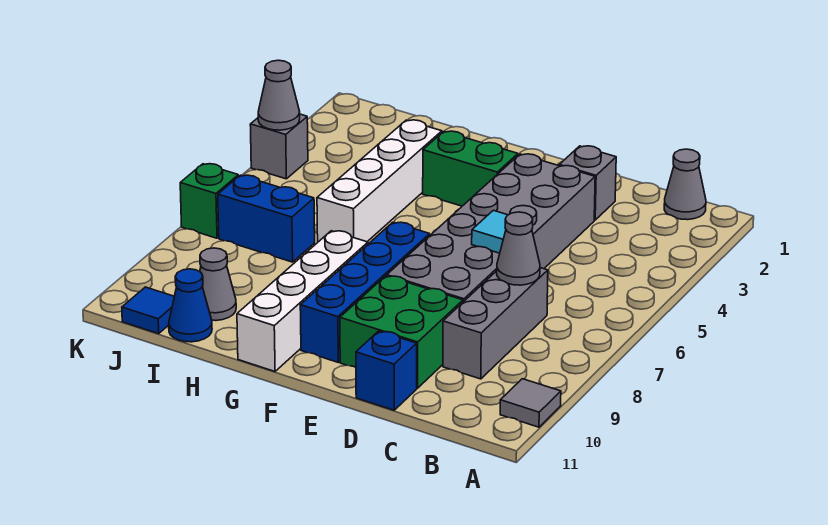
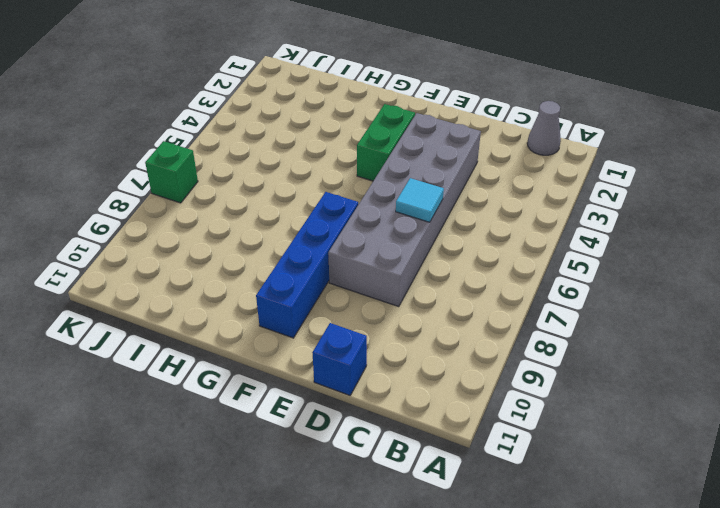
green 1x2 brick [357,104,415,181] -> green 1x2 brick turned to [423,131,518,206]
none -> grey 1x1 tile [500,379,561,427]
none -> grey 1x3 brick [443,268,548,379]
none -> grey 1x1 brick [559,146,616,220]

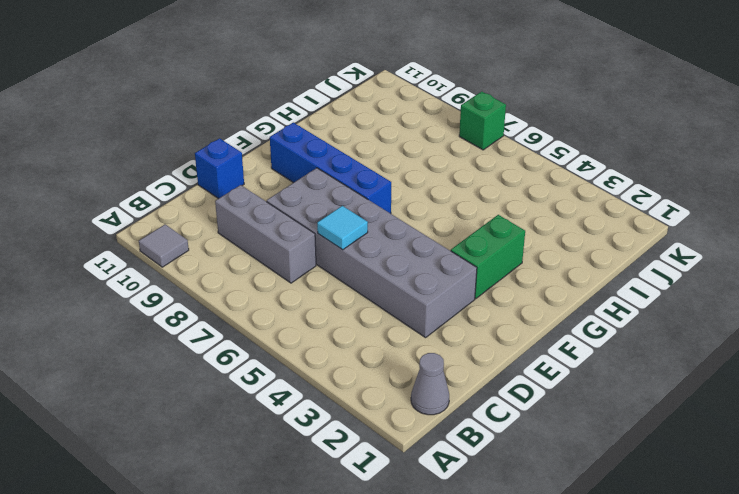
none -> grey 1x1 brick [559,146,616,220]
none -> green 2x2 brick [340,276,463,388]
none -> white 1x4 brick [237,231,368,371]

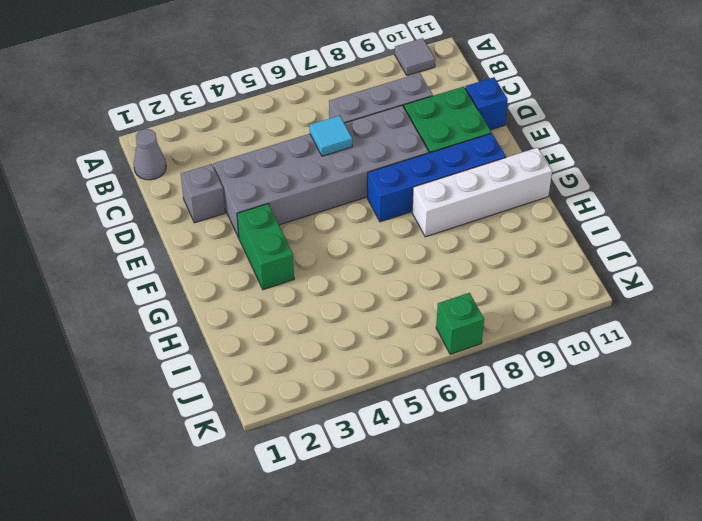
none -> white 1x4 brick [317,120,442,242]
none -> blue 1x2 brick [218,175,315,262]
none -> grey 1x1 cone [200,248,236,321]

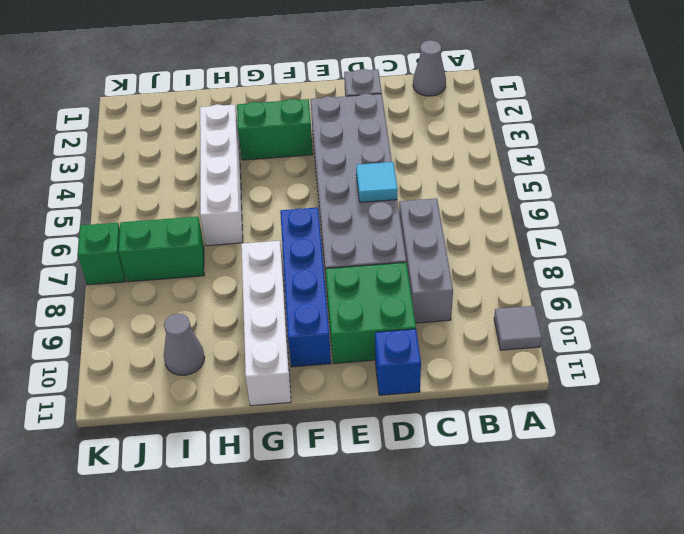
green 1x2 brick [119,217,204,282] -> blue 1x2 brick [218,175,315,262]
none -> blue 1x1 cone [169,269,212,342]
none -> blue 1x1 tile [122,287,174,334]
none -> grey 1x1 brick [250,114,308,179]

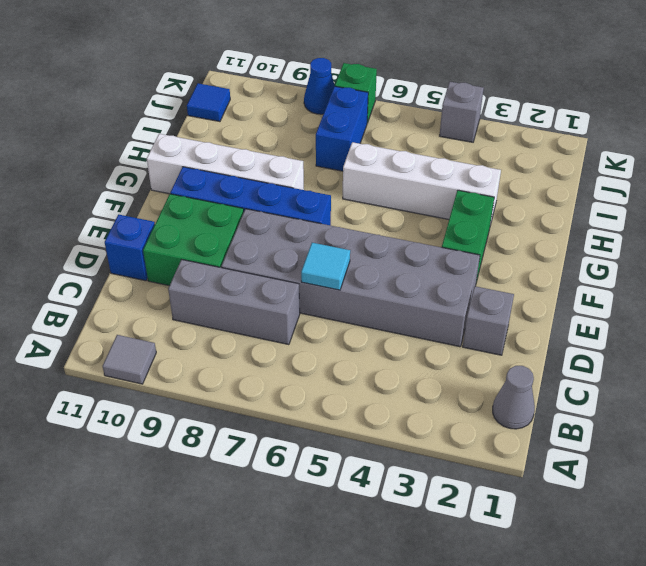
blue 1x1 cone [304,58,335,114] -> blue 1x1 cone moved to [169,269,212,342]
none -> grey 1x1 cone [200,248,236,321]
none -> grey 1x1 cone [497,212,540,285]
none -> grey 1x1 cone [258,60,300,130]

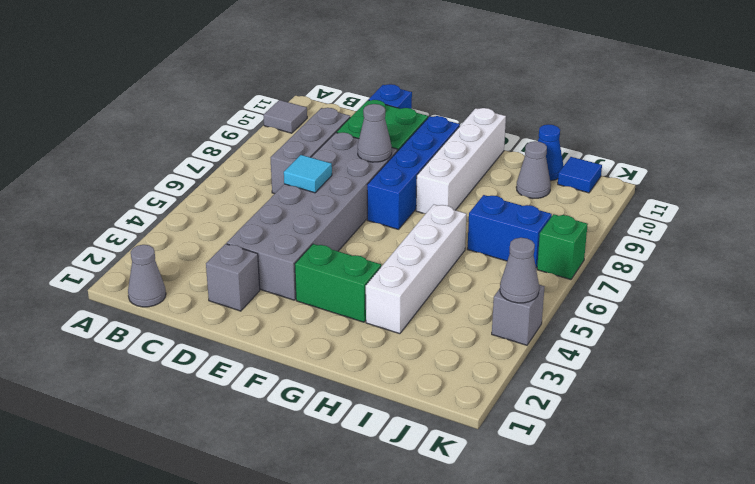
grey 1x1 cone [358,104,392,162] -> grey 1x1 cone moved to [497,212,540,285]

